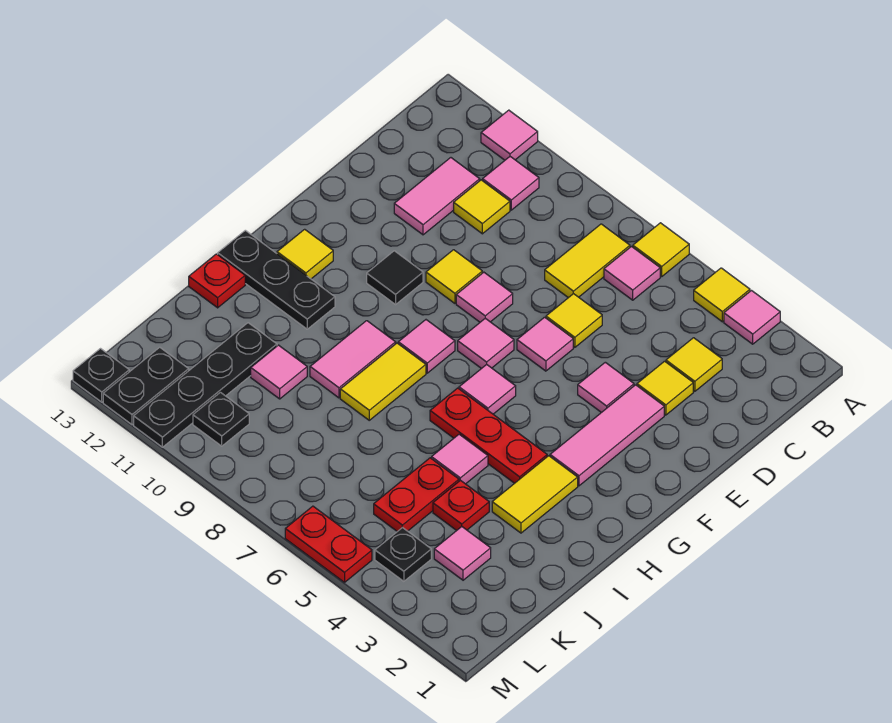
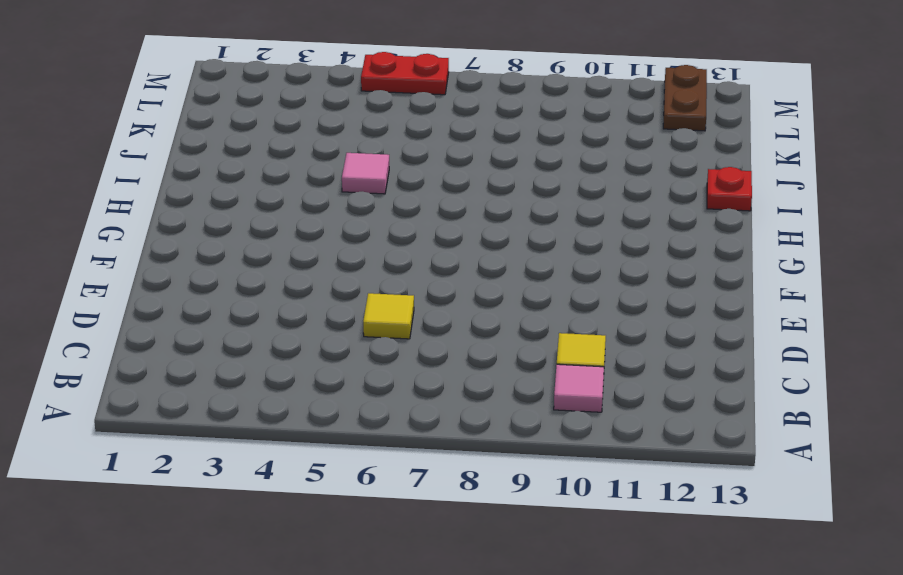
brown 1x2 plate [663,65,707,131] -> black 1x2 plate [103,347,189,425]
none -> pink 1x1 tile [724,291,780,344]
none -> yellow 1x1 tile [694,268,750,322]
none -> yellow 1x1 tile [633,223,689,276]
none -> pink 1x1 tile [481,110,538,160]

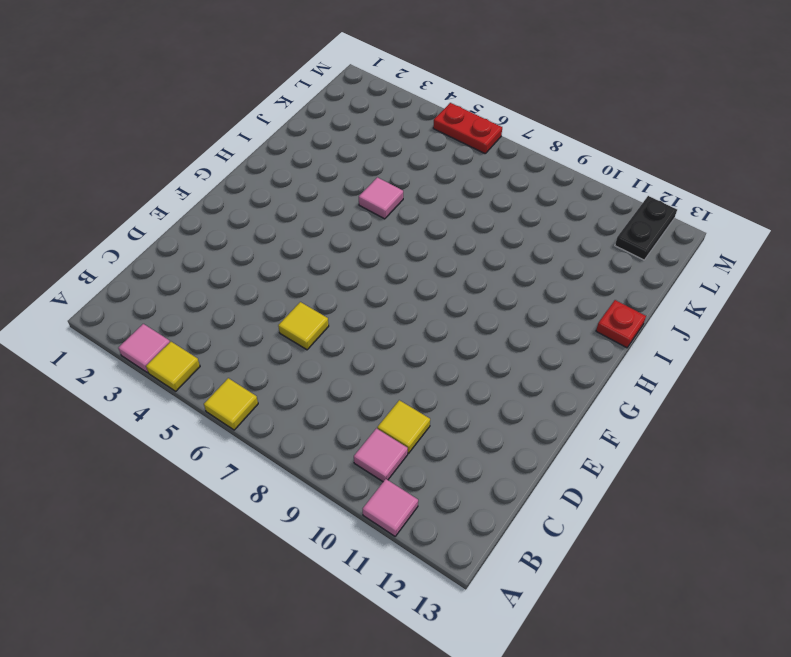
none -> pink 1x1 tile [604,247,660,300]
none -> yellow 1x2 tile [545,224,630,298]
none -> yellow 1x1 tile [666,338,722,391]
none -> pink 1x2 tile [394,158,480,235]

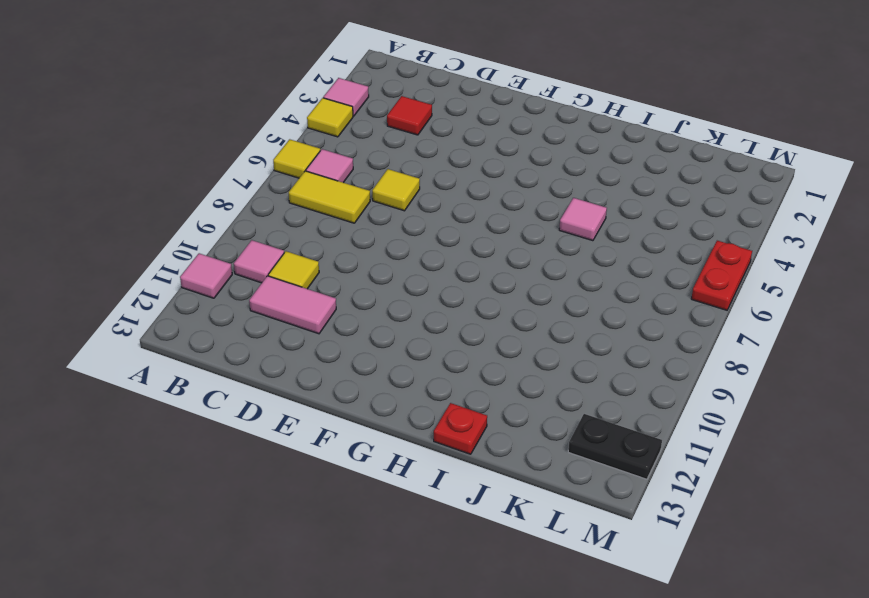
red 1x1 tile [387,96,432,135] -> yellow 1x1 tile [666,338,722,391]
none -> yellow 1x1 tile [637,361,693,415]
none -> pink 1x3 tile [550,385,664,486]
none -> pink 1x1 tile [578,362,634,413]
none -> pink 1x1 tile [517,317,573,371]

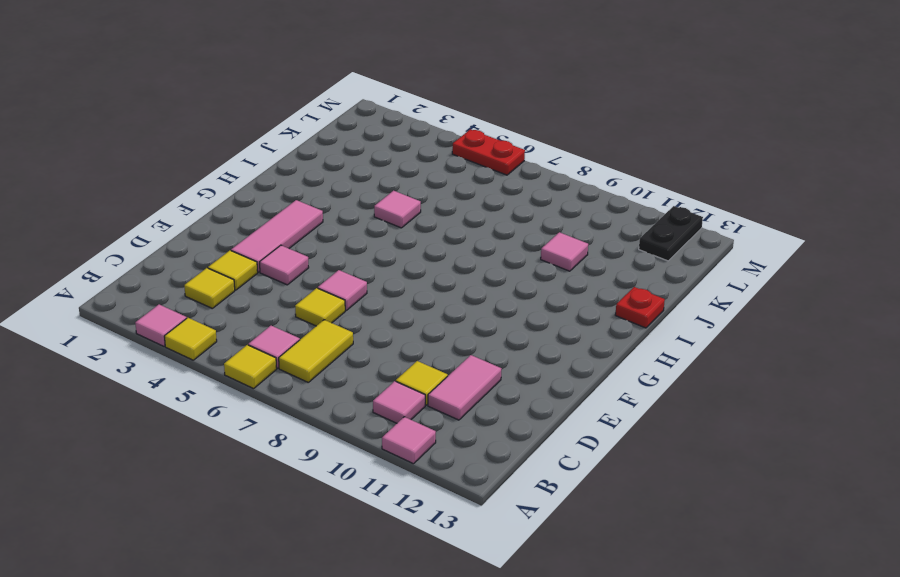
none -> pink 1x1 tile [456,272,513,322]
none -> yellow 1x1 tile [426,250,482,303]
none -> pink 1x1 tile [458,318,514,369]
none -> black 1x1 tile [367,251,423,304]

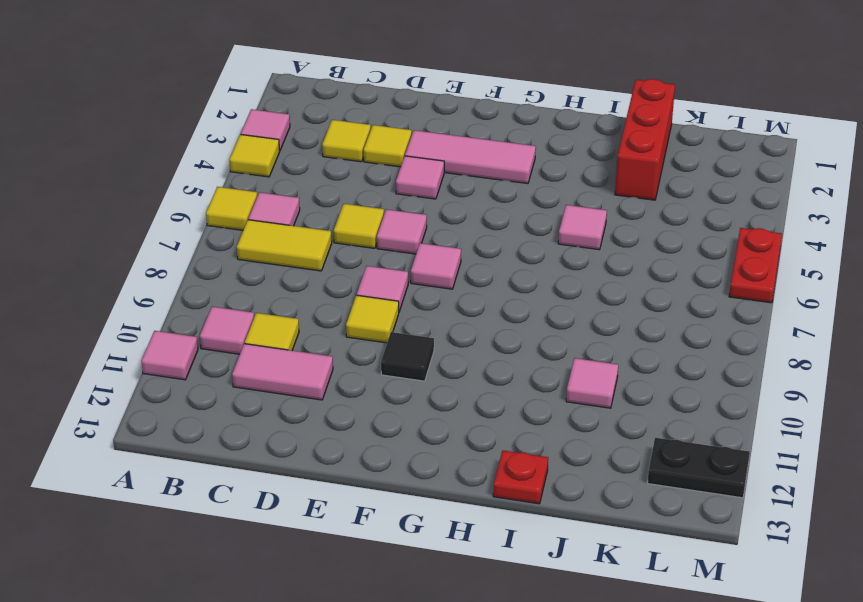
red 1x3 brick [615,79,675,200] -> none
none -> pink 1x1 tile [459,364,516,414]
none -> pink 1x1 tile [398,320,455,373]
none -> yellow 1x1 tile [277,229,333,279]
none -> yellow 1x2 tile [492,456,578,533]

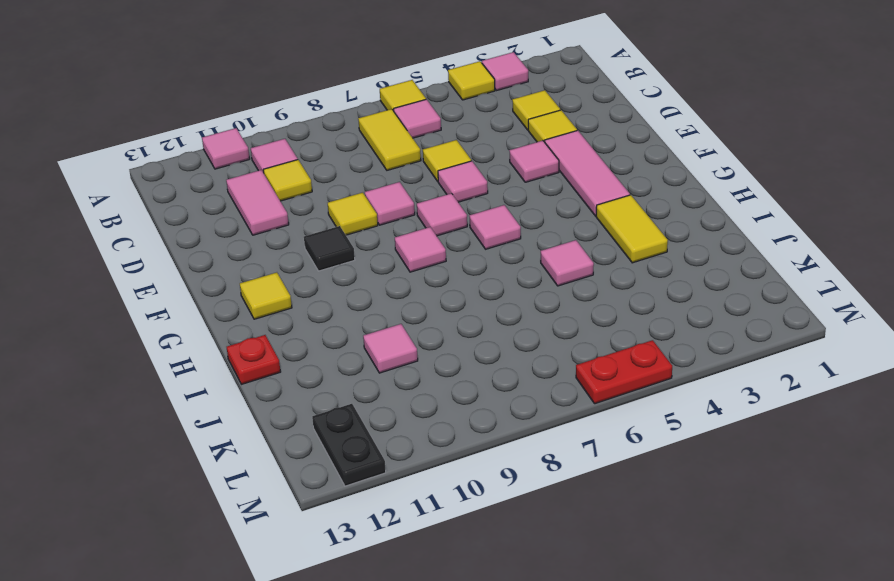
none -> red 1x3 plate [430,388,547,483]
none -> yellow 1x2 tile [340,343,426,420]
none -> pink 1x2 tile [310,321,396,398]
none -> black 1x3 plate [218,230,335,329]

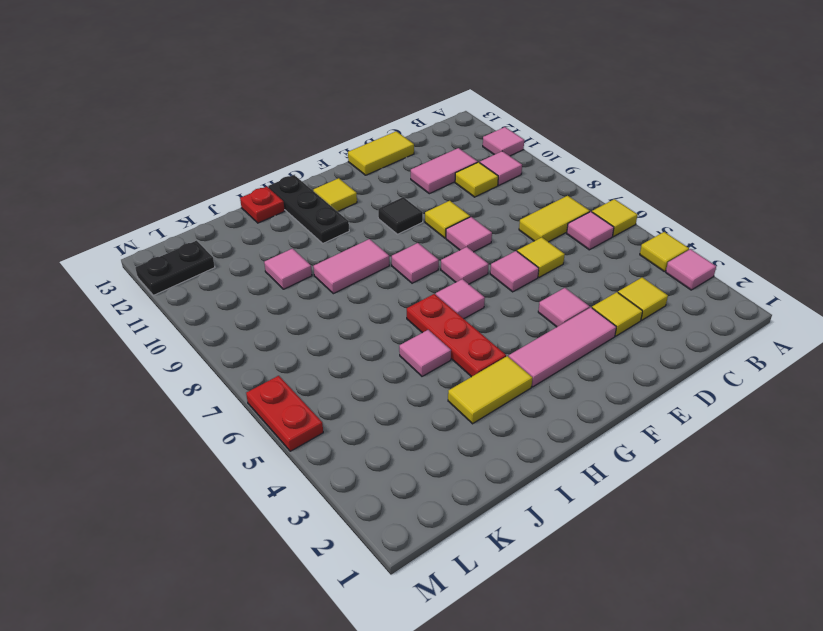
yellow 1x2 tile [348,131,414,175] -> yellow 1x2 tile moved to [340,343,426,420]
none -> red 1x1 plate [433,480,489,530]
none -> red 1x2 plate [374,458,459,532]
none -> black 1x4 plate [134,323,277,447]
none -> pink 1x1 tile [434,527,491,580]

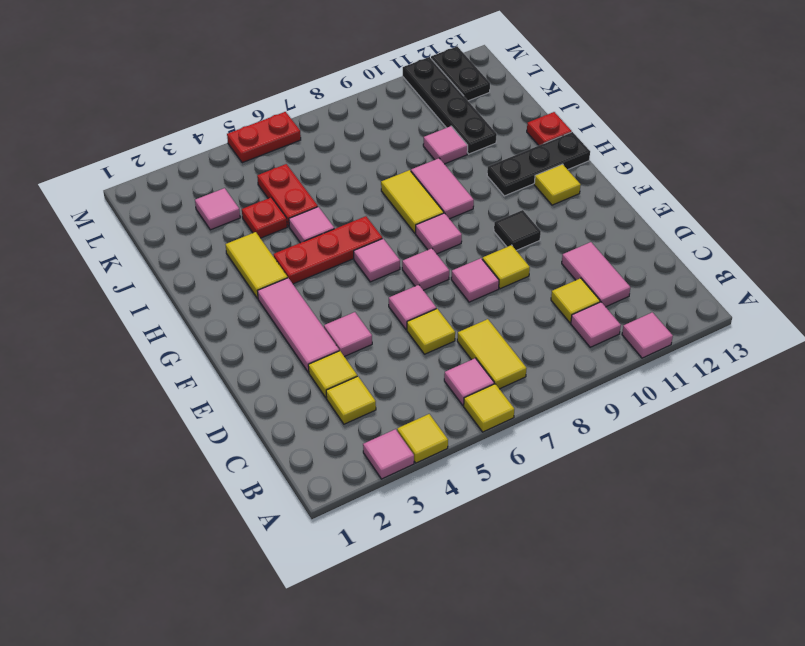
none -> black 1x1 plate [375,527,431,581]
none -> black 1x1 plate [193,393,249,446]
none -> black 1x1 plate [73,349,129,402]

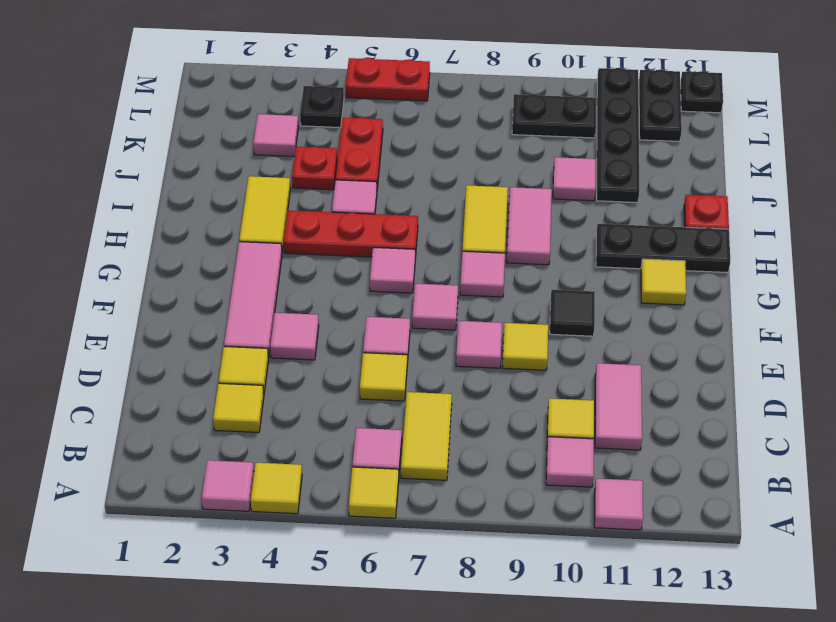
black 1x2 plate [512,94,596,138] -> black 1x1 plate [193,393,249,446]

